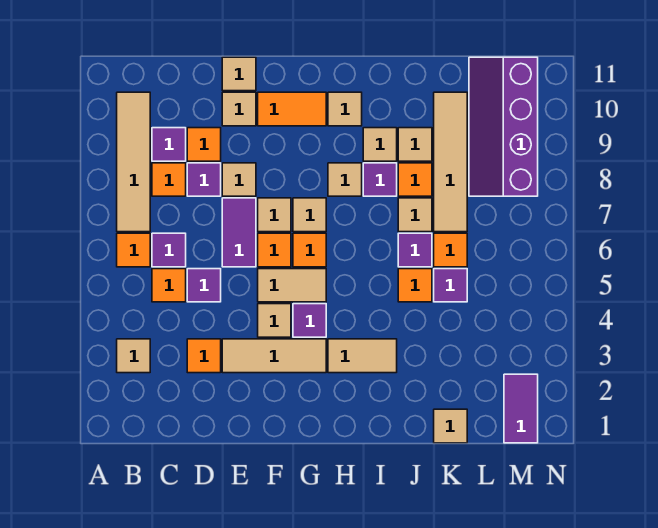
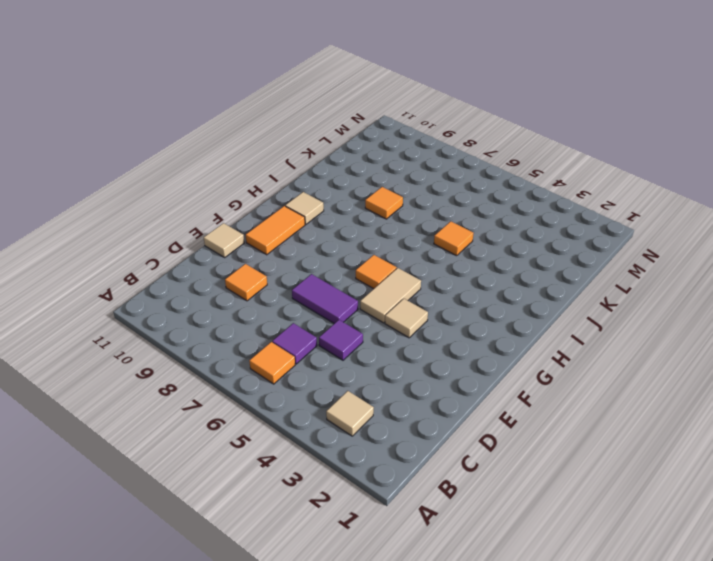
none -> tan 1x4 tile [117,92,150,232]
none -> orange 1x1 tile [152,269,186,302]
none -> orange 1x1 tile [152,163,186,196]
none -> purple 1x1 tile [152,128,186,161]

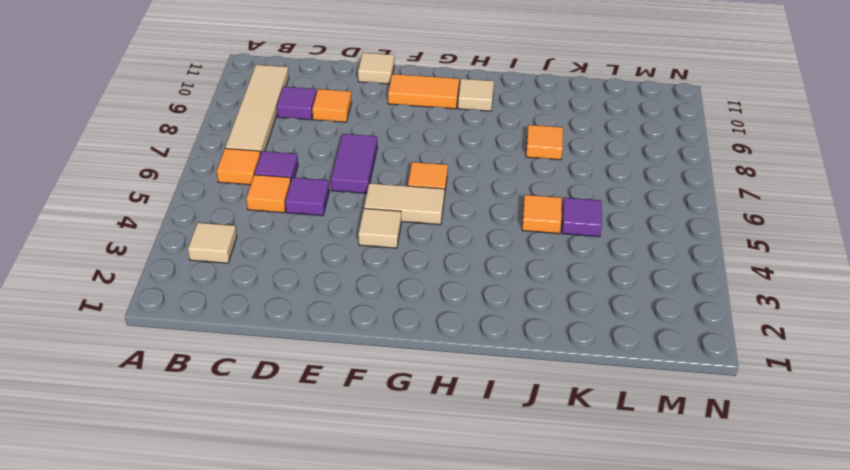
none -> orange 1x1 tile [152,163,186,196]
none -> orange 1x1 tile [187,339,221,373]
none -> purple 1x1 tile [187,163,221,196]
none -> tan 1x3 tile [222,339,326,373]

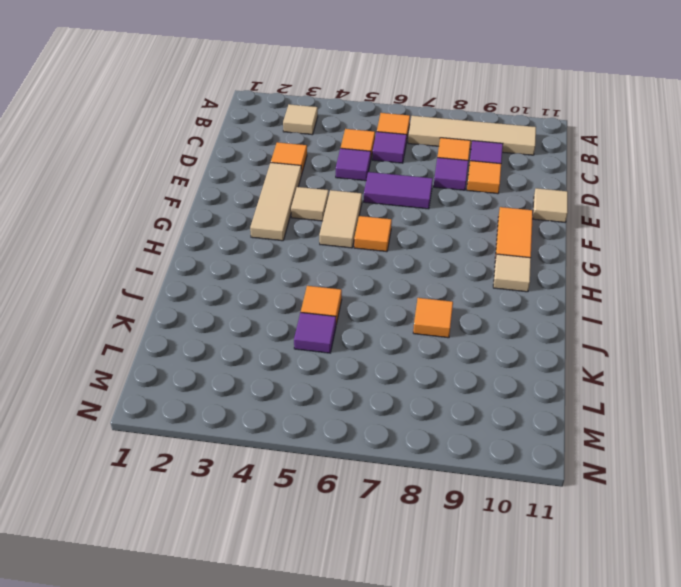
none -> tan 1x1 tile [222,163,256,196]
none -> tan 1x1 tile [222,92,256,126]
none -> orange 1x1 tile [258,233,291,267]
none -> tan 1x1 tile [258,198,291,232]

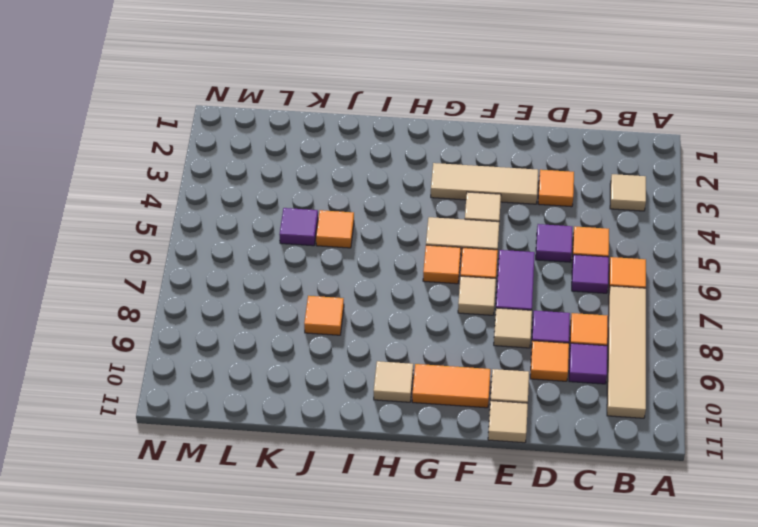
none -> purple 1x1 tile [293,304,326,337]
none -> tan 1x1 tile [293,198,326,232]
none -> tan 1x2 tile [328,339,397,373]
none -> tan 1x1 tile [328,163,362,196]

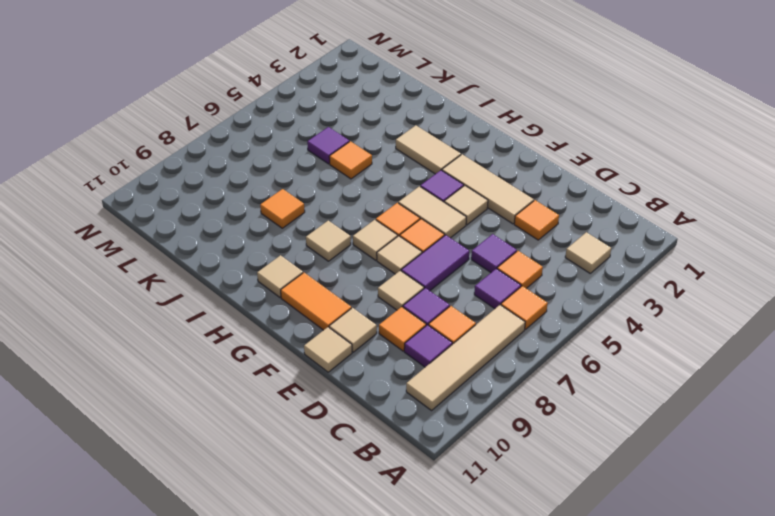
none -> purple 1x1 tile [363,163,397,196]
none -> tan 1x1 tile [363,128,397,161]
none -> purple 1x1 tile [398,233,432,267]
none -> tan 1x1 tile [398,198,432,232]

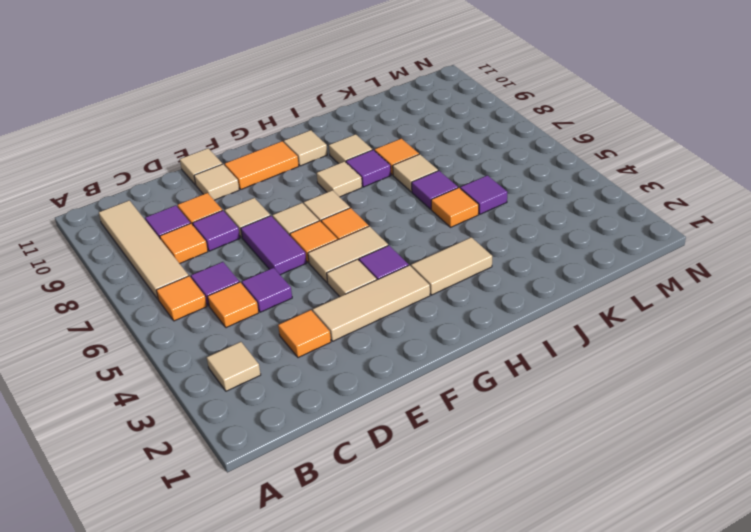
none -> tan 1x1 tile [398,128,432,161]
none -> tan 1x1 tile [434,409,467,443]
none -> orange 1x1 tile [434,233,467,267]
none -> tan 1x4 tile [434,92,467,232]

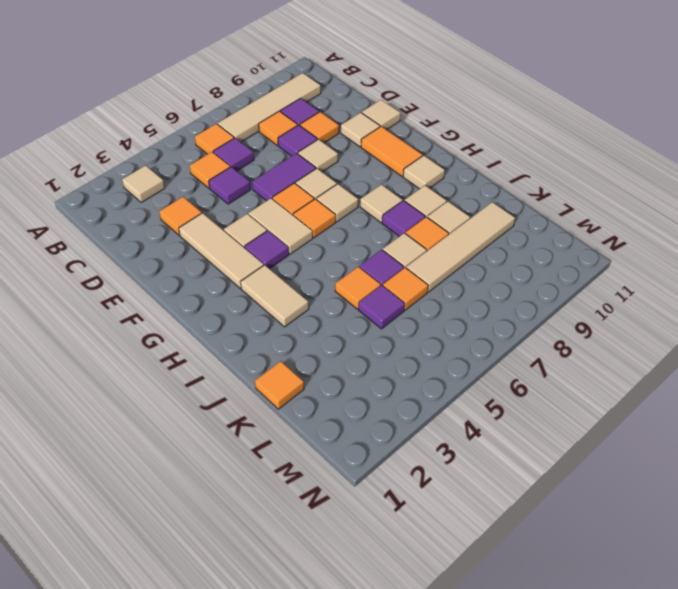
orange 1x1 tile [255,361,304,409] -> tan 1x1 tile [434,409,467,443]
none -> purple 2x4 slope [469,57,538,196]
none -> purple 1x2 tile [504,374,538,443]

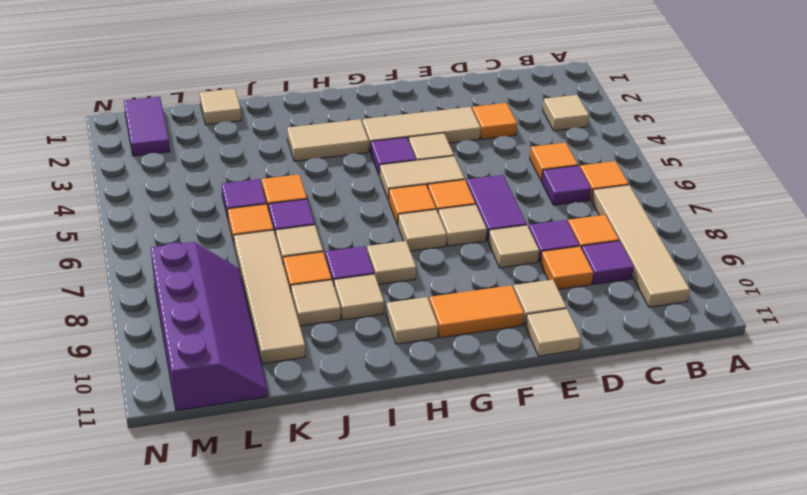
none -> purple 1x1 tile [187,269,221,302]

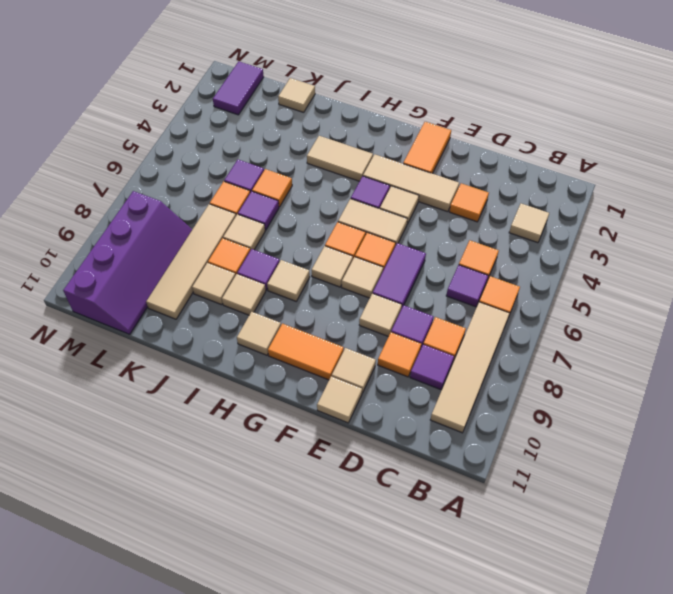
orange 1x2 tile [403,122,451,174] -> none
none -> purple 1x1 tile [187,269,221,302]

